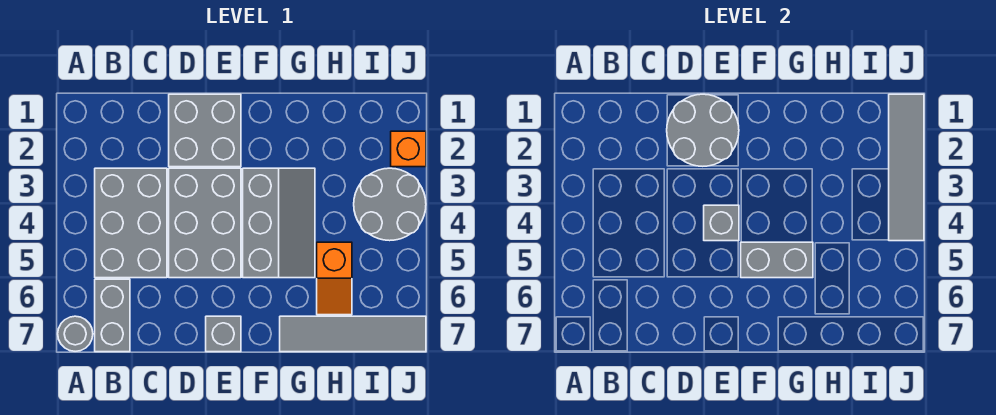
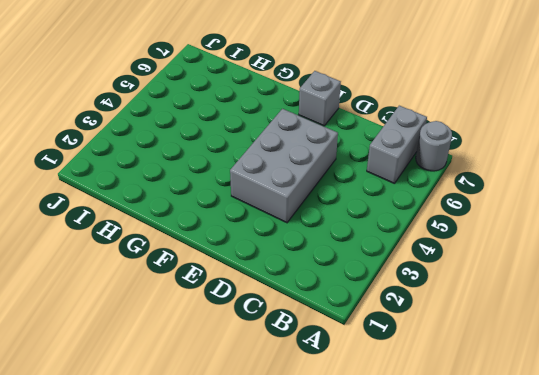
none -> grey 2x3 brick [95,168,167,278]
none -> grey 2x2 brick [169,94,241,167]
none -> grey 2x3 slope [243,168,315,278]

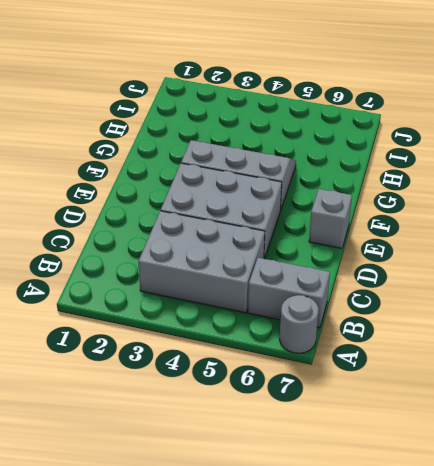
none -> grey 2x2 brick [169,94,241,167]
none -> grey 1x4 tile [280,316,426,352]
none -> orange 1x2 slope [317,242,352,315]

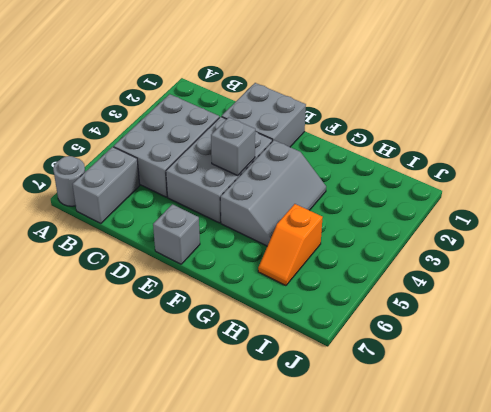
none -> grey 1x4 tile [280,316,426,352]
none -> grey 2x2 round brick [354,168,426,241]
none -> orange 1x1 brick [391,131,426,167]

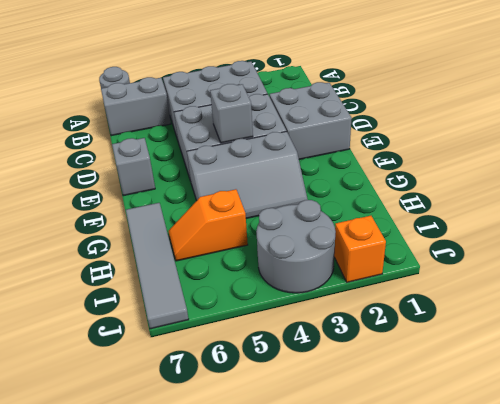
none -> grey 2x2 round brick [667,94,739,166]
none -> grey 1x2 brick [741,242,813,278]
none -> grey 1x4 tile [889,94,924,241]

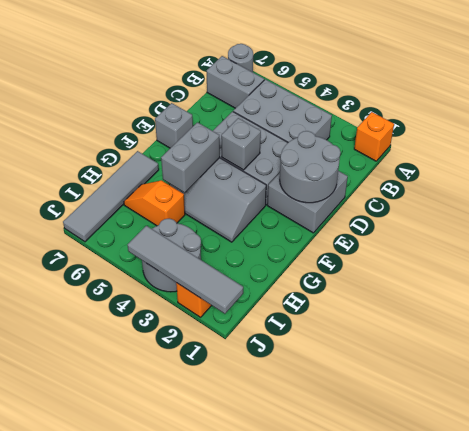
orange 1x1 brick [354,112,394,161] -> none

